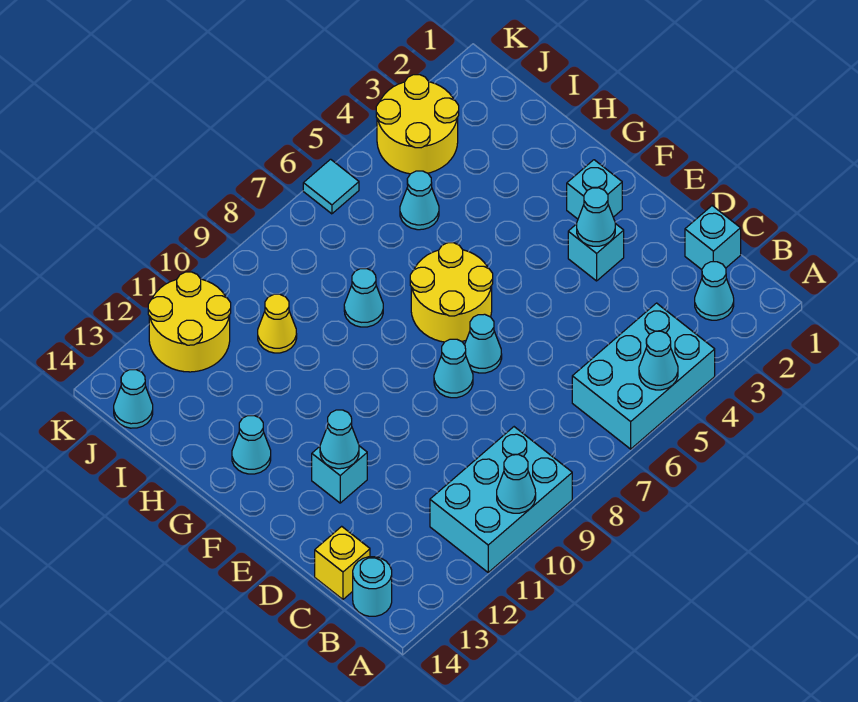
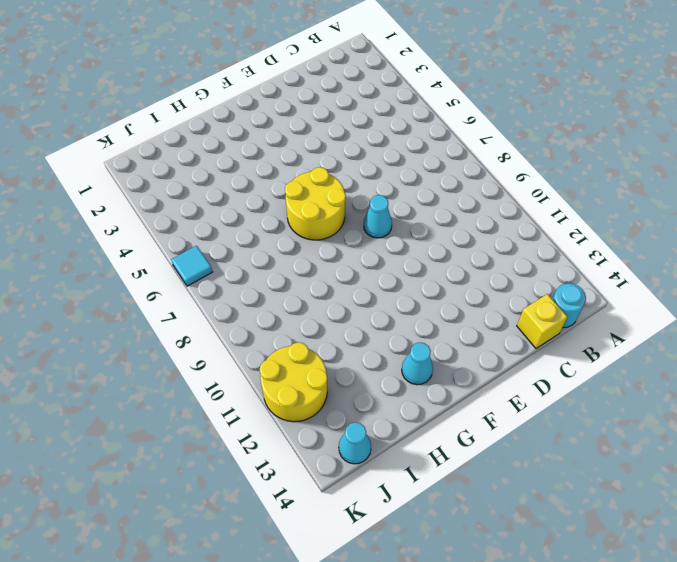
none -> cyan 2x3 brick [572,303,715,449]
none -> cyan 2x3 brick [430,427,572,572]
none -> cyan 1x1 cone [695,262,734,320]

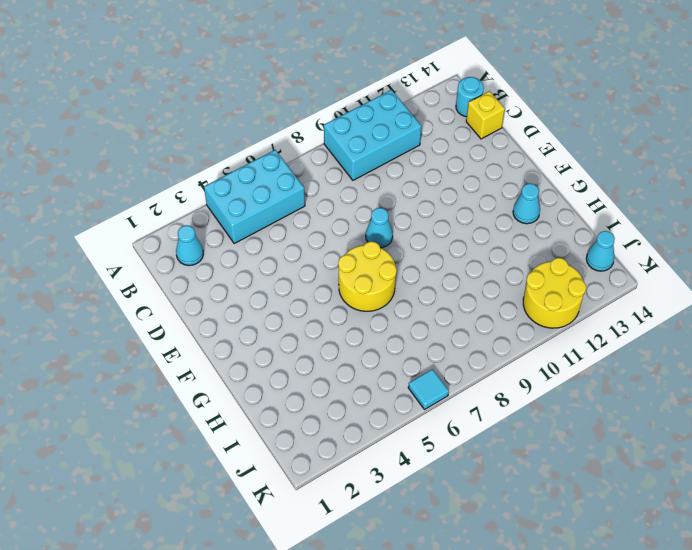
none -> cyan 1x1 brick [685,206,741,270]
none -> cyan 1x1 brick [568,224,624,281]
none -> cyan 1x1 cone [465,314,502,373]

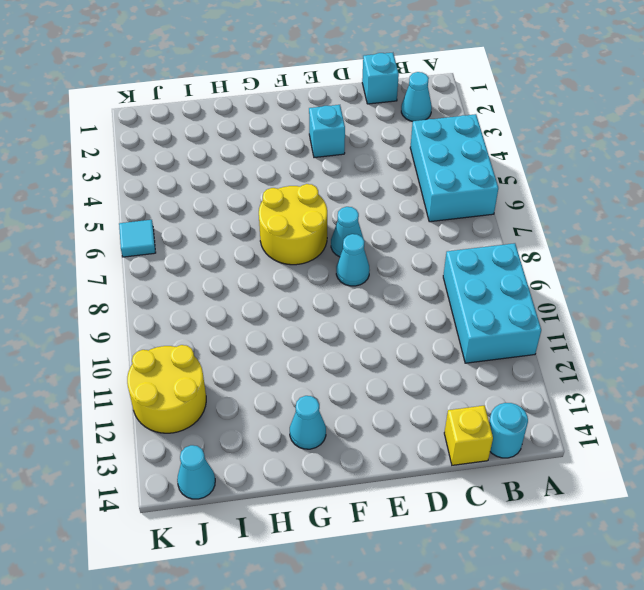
none -> cyan 1x1 brick [312,446,367,503]
none -> cyan 1x1 brick [567,160,622,219]
none -> cyan 1x1 cone [344,269,383,327]

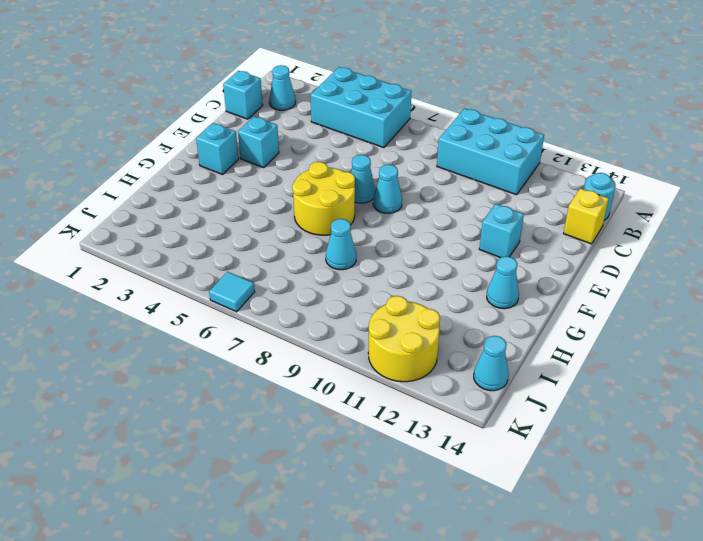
none -> cyan 1x1 cone [400,171,439,230]
none -> yellow 1x1 cone [258,294,297,353]
none -> yellow 2x2 round brick [376,75,459,174]

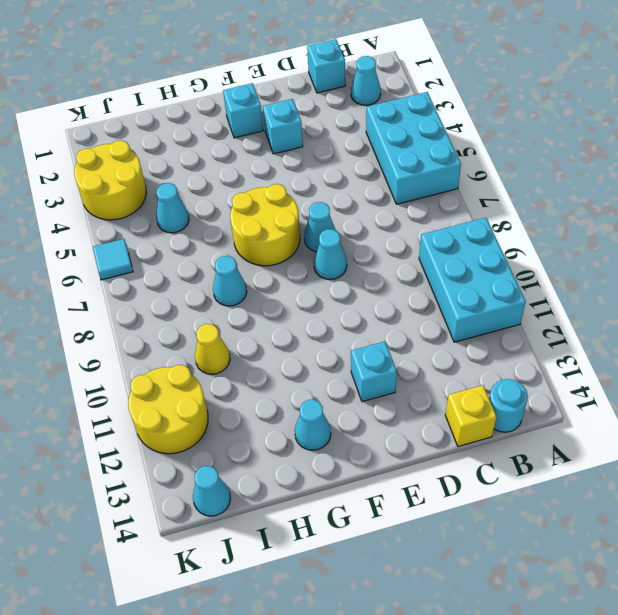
none -> cyan 1x1 cone [639,331,678,390]
none -> cyan 1x1 cone [497,455,536,513]
none -> cyan 1x1 cone [577,188,615,246]

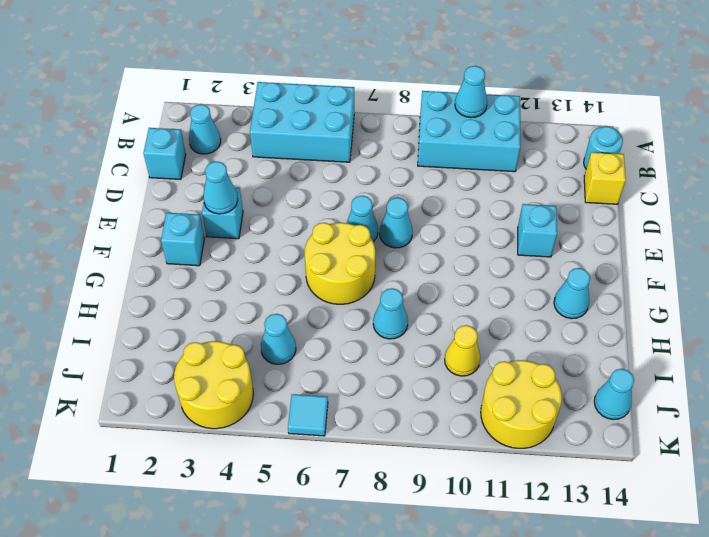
none -> cyan 1x1 cone [639,331,678,390]
none -> cyan 1x1 cone [320,410,359,469]

